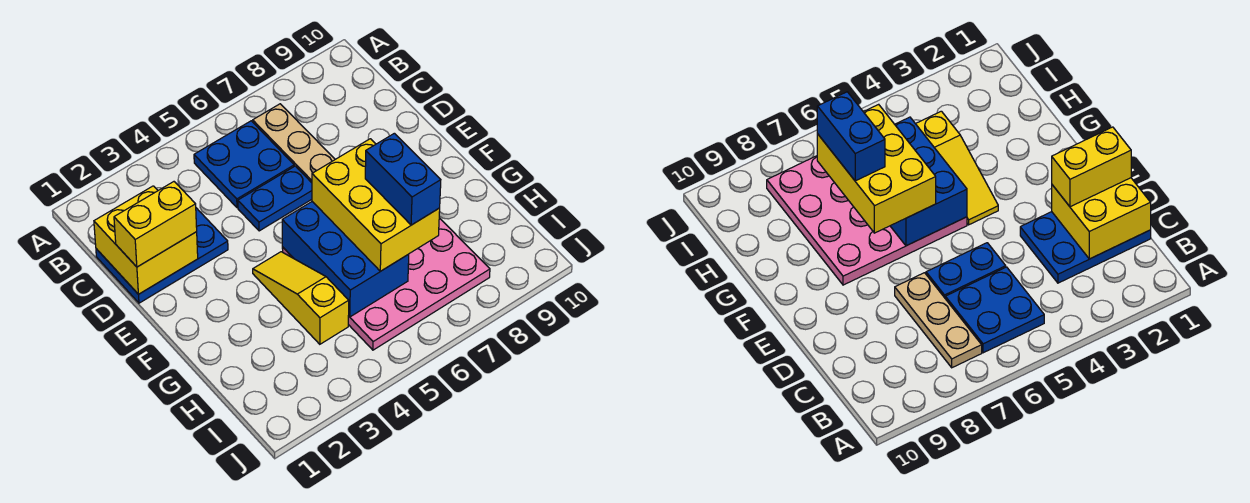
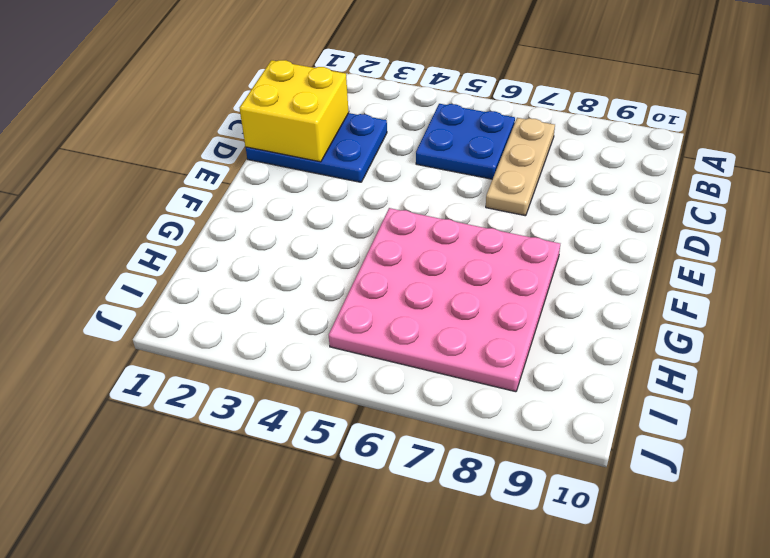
none -> blue 1x2 plate [238,166,312,231]
none -> yellow 1x3 slope [253,252,349,344]

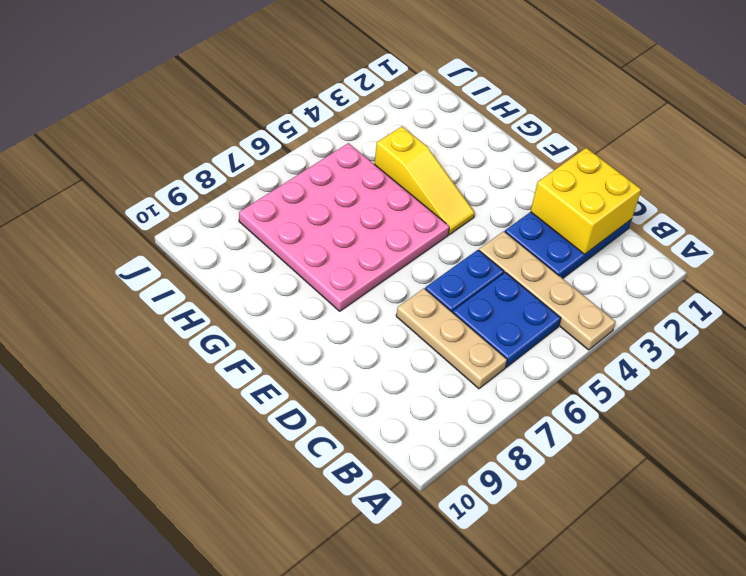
tan 1x4 plate [479,231,616,350] -> none
none -> blue 2x3 brick [282,202,409,317]
none -> yellow 1x2 brick [114,182,197,267]

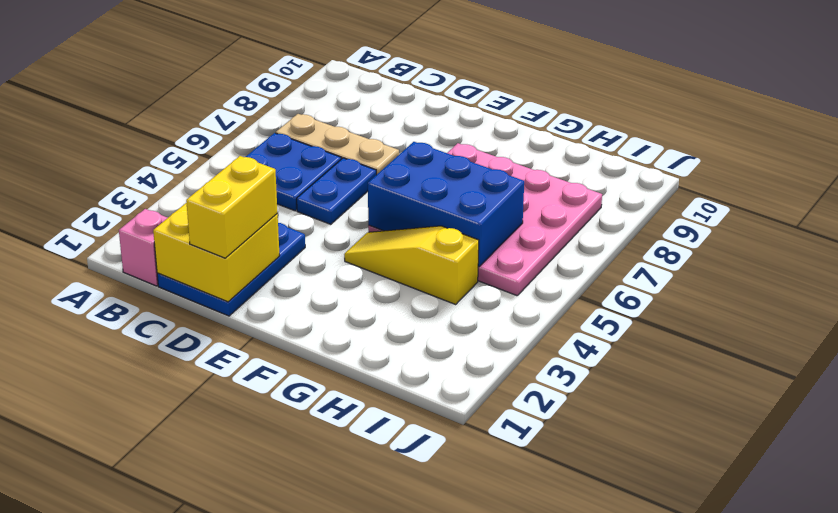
pink 1x1 brick [119,209,168,286] -> none
none -> yellow 2x3 brick [312,139,440,271]
none -> blue 1x2 brick [365,133,441,225]

